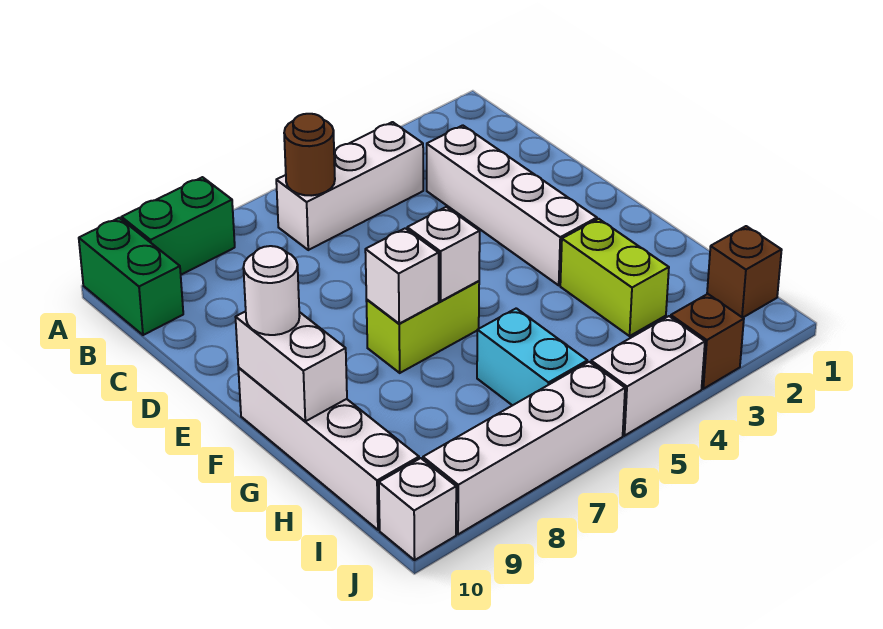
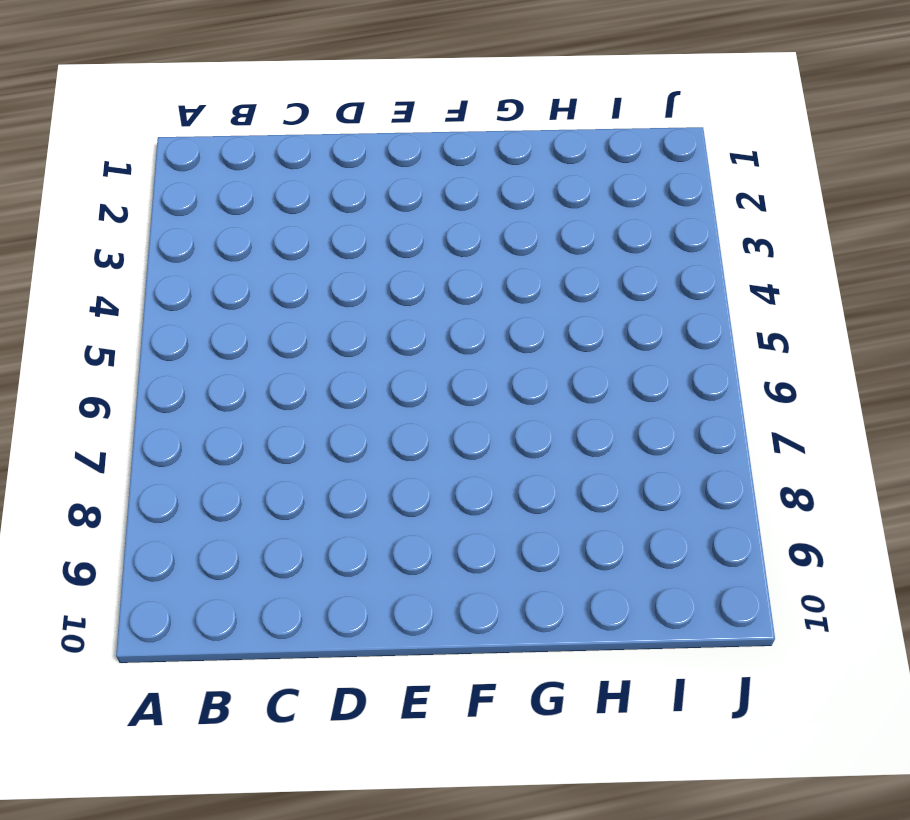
none -> green 1x2 brick [121,177,235,275]
none -> green 1x2 brick [79,218,183,335]
none -> white 1x3 brick [276,122,423,250]

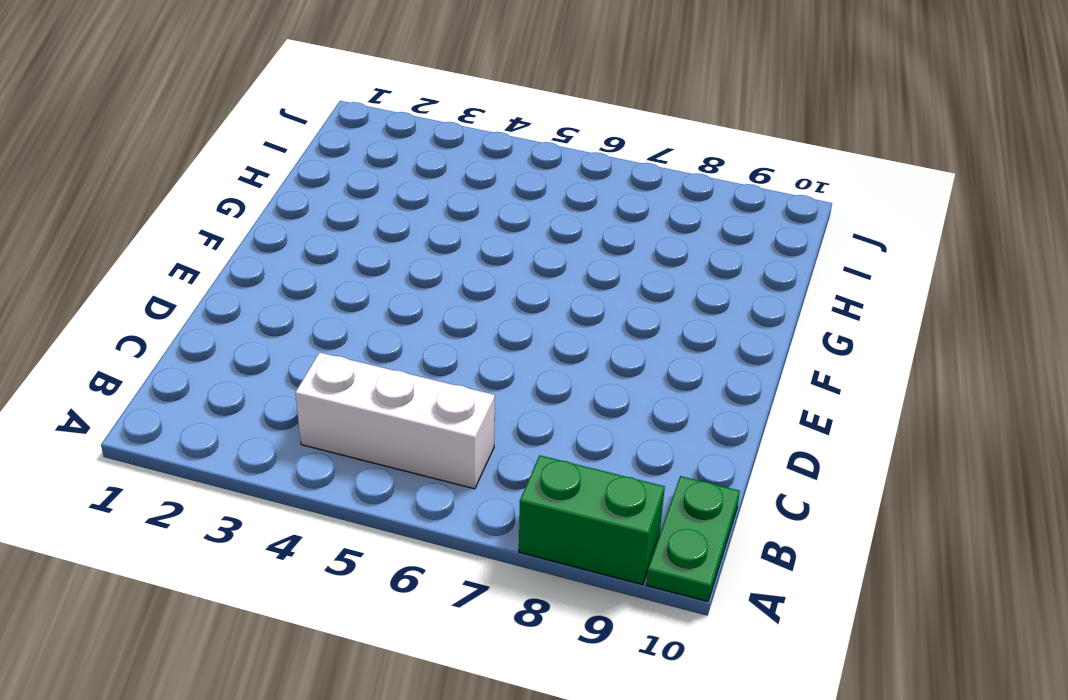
green 1x2 plate [646,476,740,602] -> green 1x2 brick [79,218,183,335]
none -> white 1x4 brick [427,125,597,285]
none -> lime 1x2 brick [366,281,479,373]
none -> white 1x4 brick [238,367,419,530]

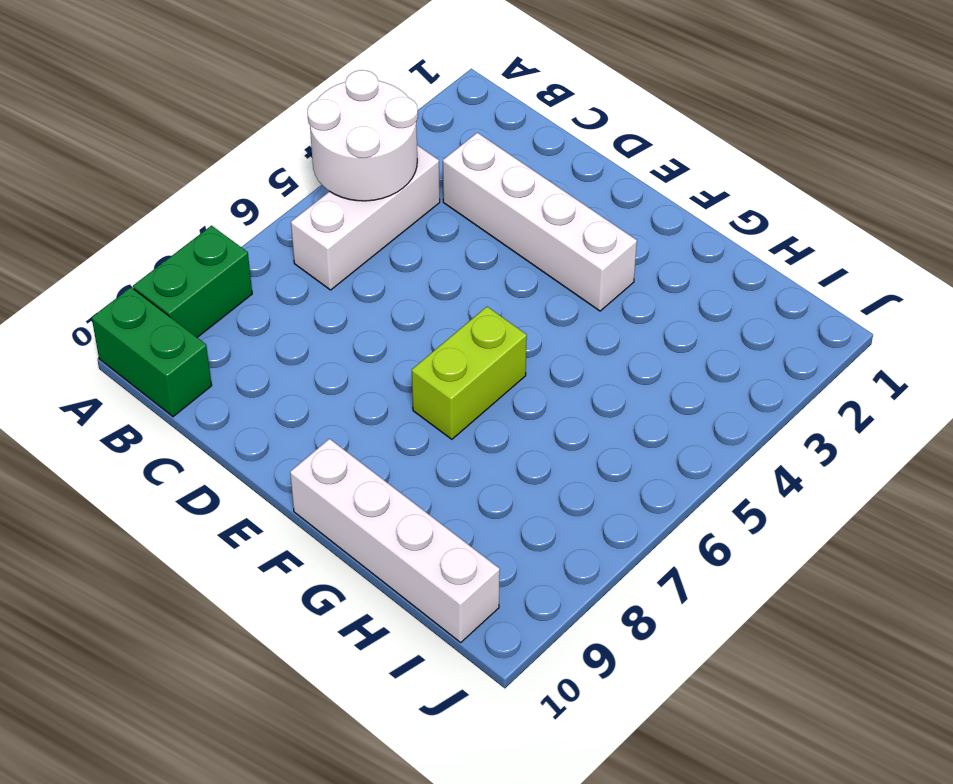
white 2x2 round brick [307,70,418,201] -> none
none -> lime 1x2 brick [560,219,669,336]
none -> cyan 1x2 brick [477,308,587,405]
none -> brown 1x1 brick [707,226,782,318]

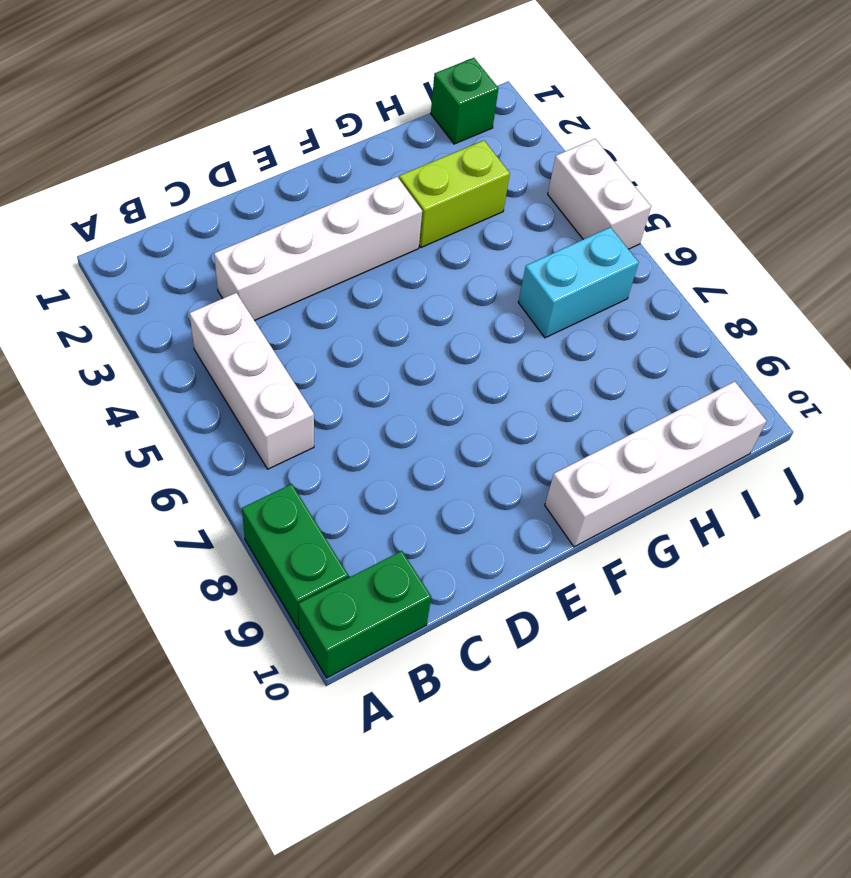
green 1x1 brick [431,58,499,144] -> brown 1x1 brick [707,226,782,318]
none -> lime 1x2 brick [366,281,479,373]
none -> brown 1x1 brick [671,294,744,389]
none -> white 1x4 brick [423,362,625,534]

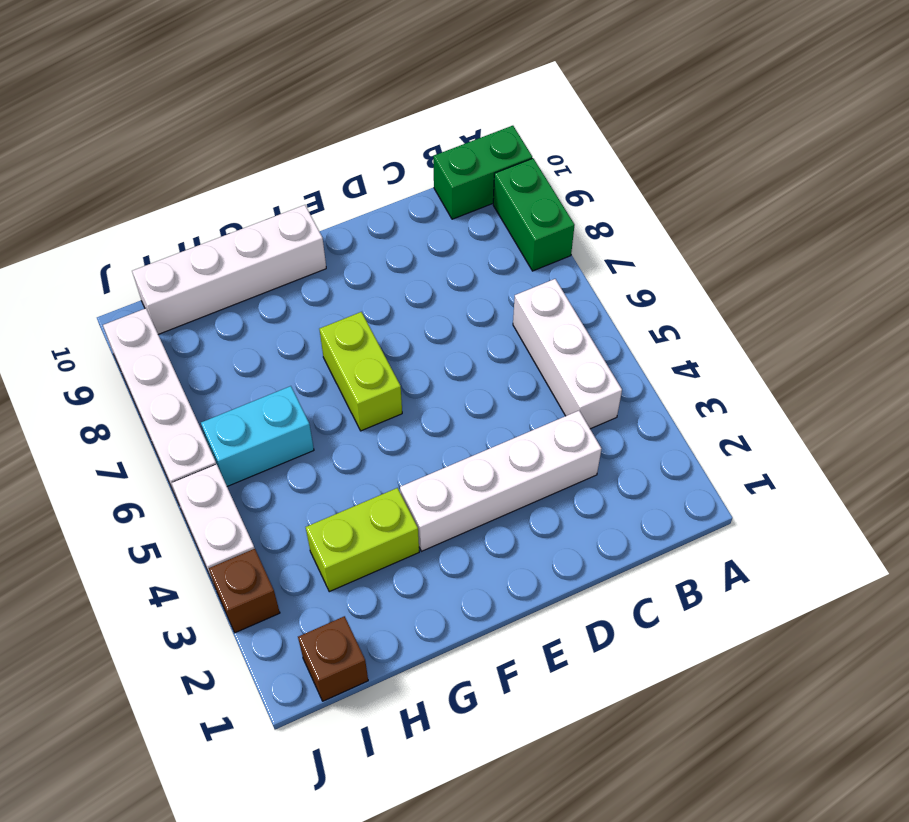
none -> white 1x1 brick [379,458,456,560]
none -> brown 1x1 round brick [284,114,335,196]
none -> white 1x1 brick [407,207,480,301]

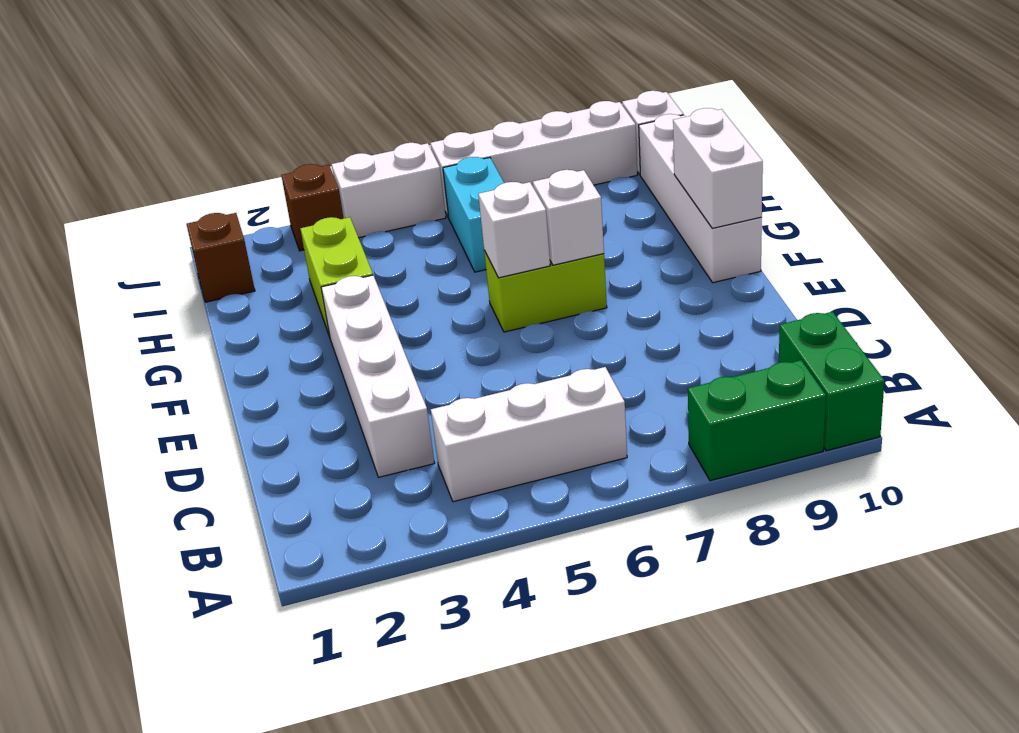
none -> brown 1x1 round brick [284,114,335,196]
none -> white 1x1 round brick [243,246,300,335]

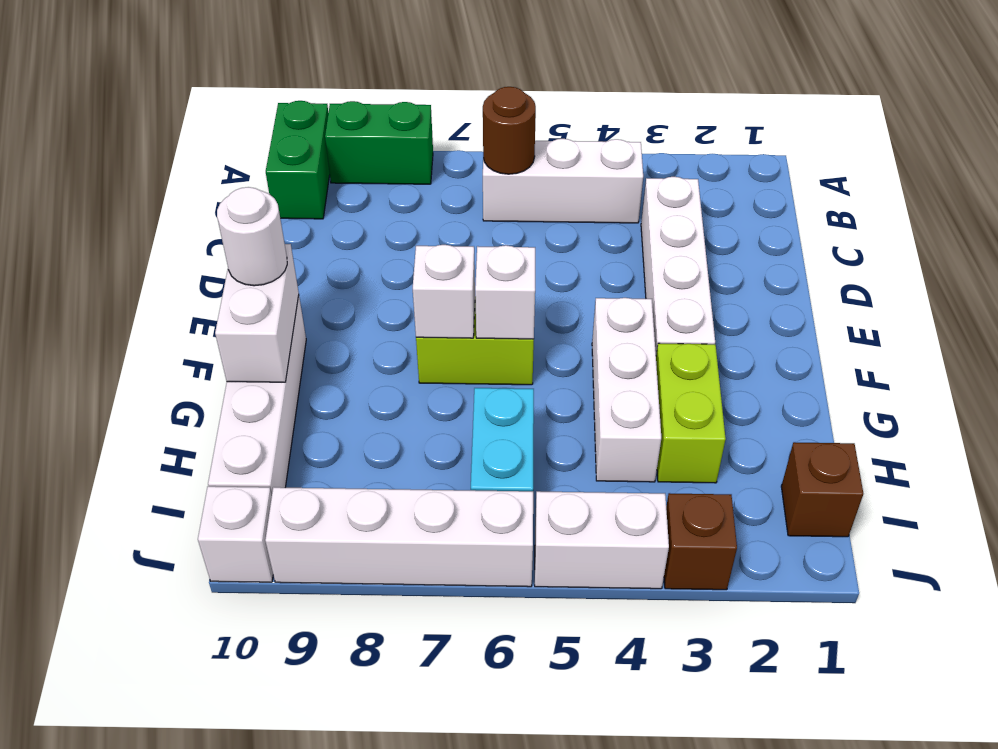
white 1x3 brick [592,298,661,482] -> none

